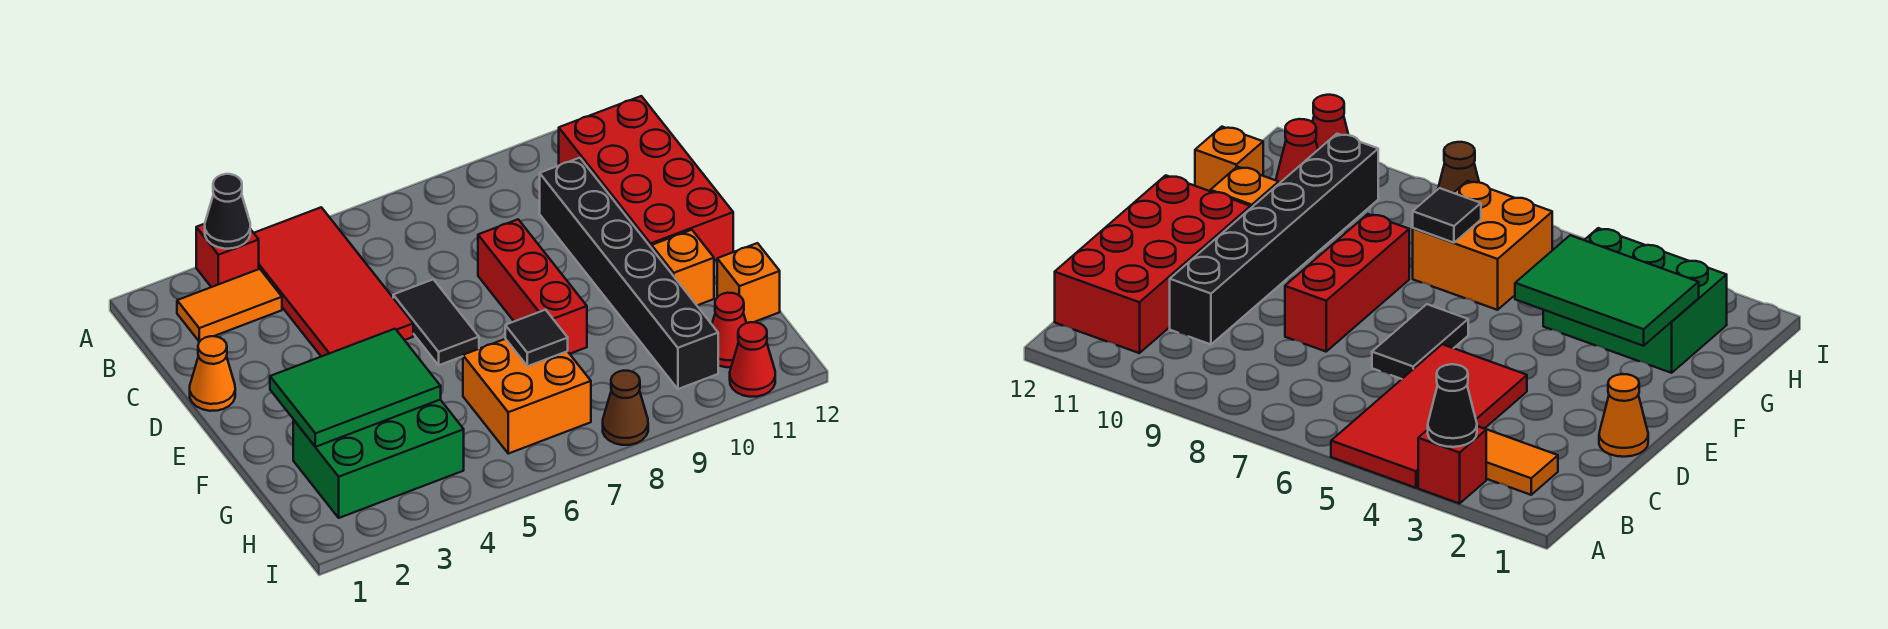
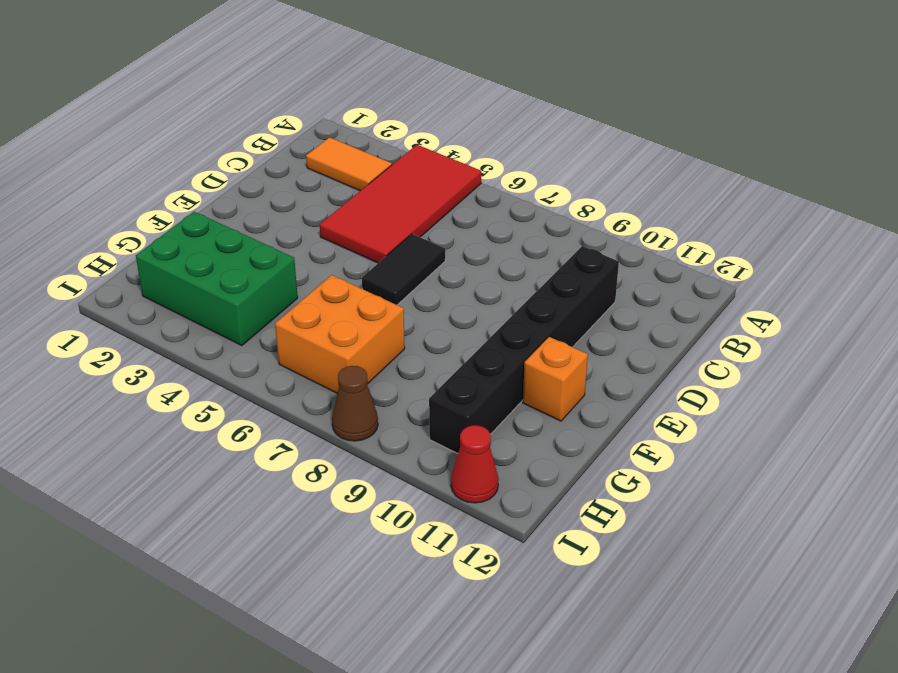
none -> red 1x1 brick [196,224,259,287]
none -> red 2x4 brick [559,96,733,261]
none -> orange 1x1 cone [190,336,235,411]

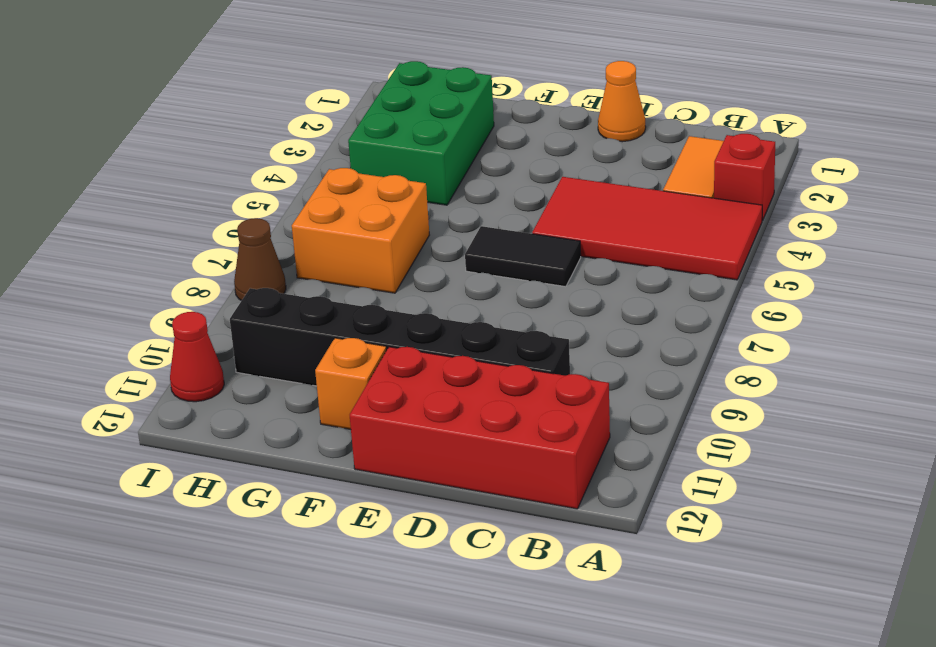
none -> red 1x3 brick [478,219,587,354]
none -> orange 1x1 brick [717,243,780,323]
none -> red 1x1 cone [712,293,746,367]

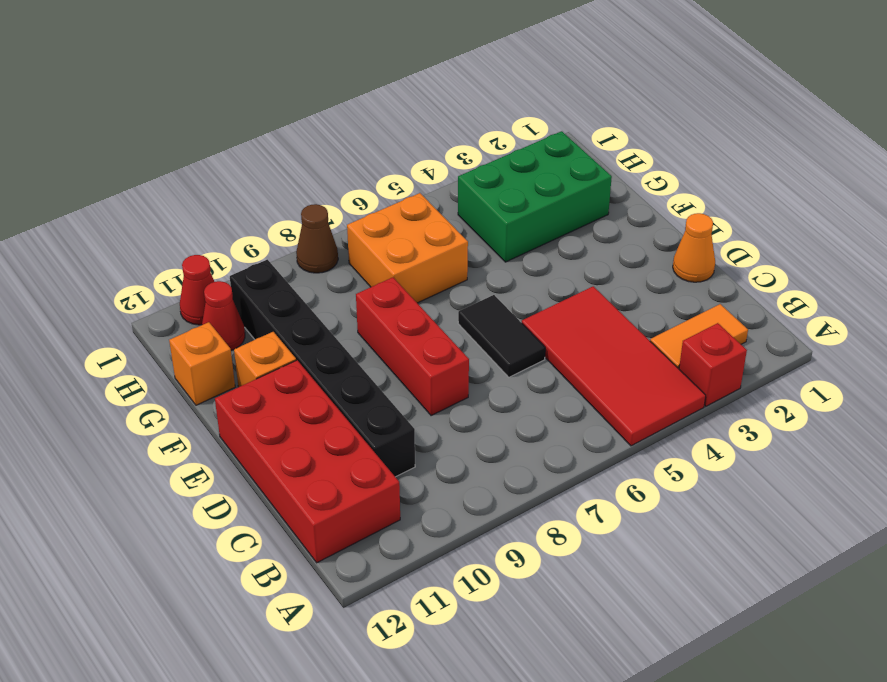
none -> black 1x1 cone [205,174,250,249]
none -> green 2x3 tile [270,329,441,447]
none -> black 1x1 tile [505,310,568,366]

